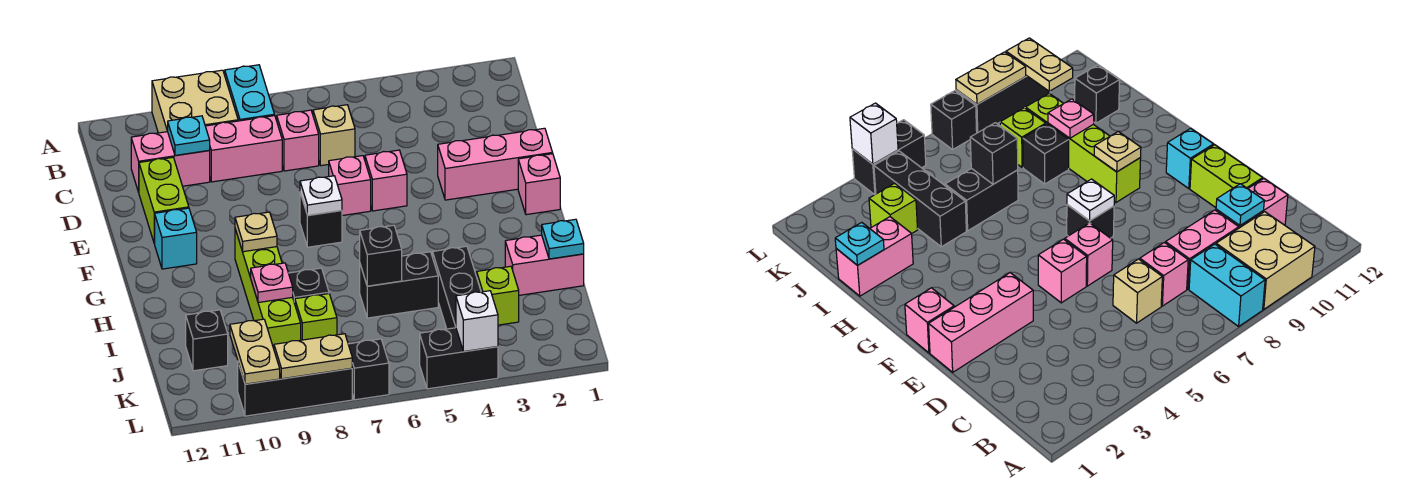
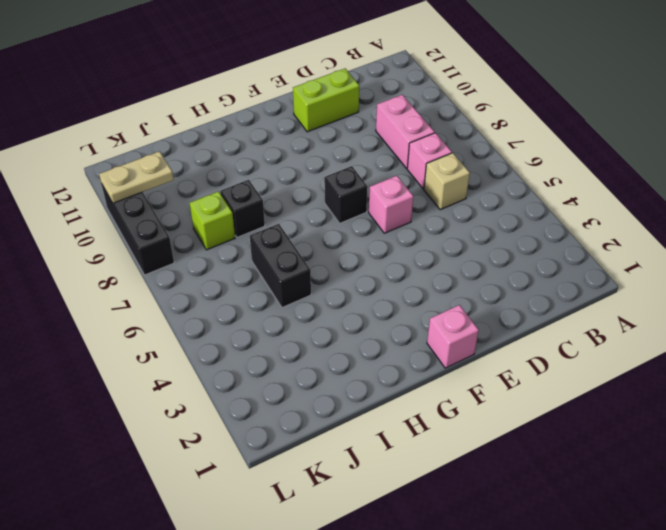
none -> cyan 1x2 brick [225,65,275,121]
none -> tan 2x2 brick [152,70,238,133]
none -> pink 1x2 brick [131,132,210,192]
none -> pink 1x3 brick [438,128,553,200]

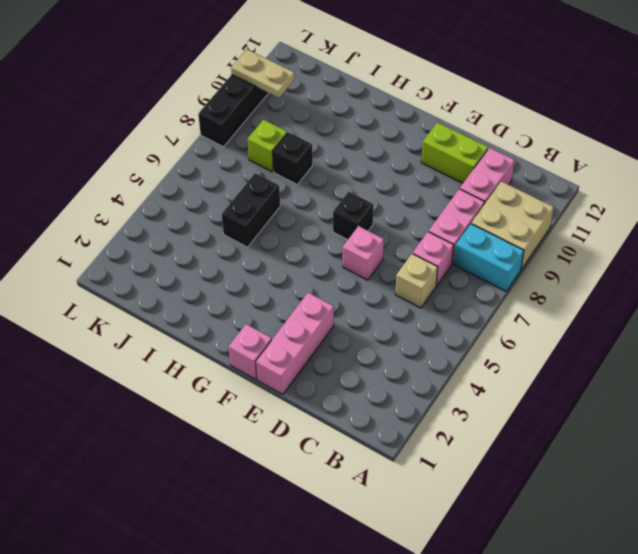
none -> pink 1x1 brick [365,150,407,211]
none -> cyan 1x1 brick [154,208,197,269]
none -> lime 1x4 brick [235,229,301,348]
none -> pink 1x2 brick [505,235,584,295]

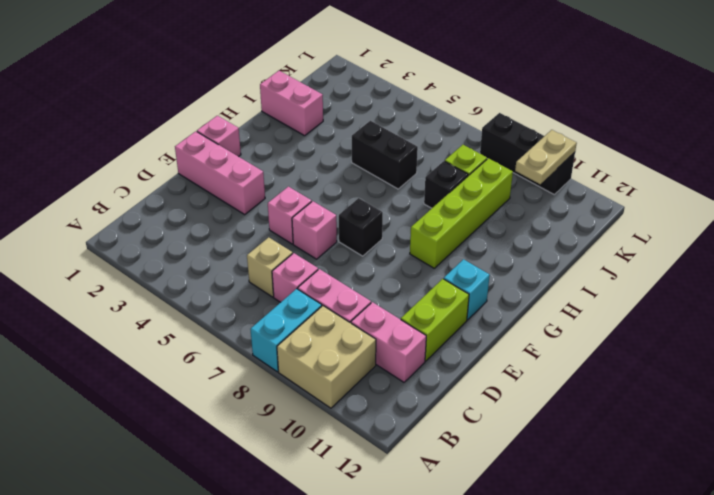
none -> black 1x3 brick [433,246,481,329]
none -> lime 1x1 brick [477,266,519,325]
none -> black 1x1 brick [186,310,228,371]
none -> black 1x2 brick [420,328,498,389]

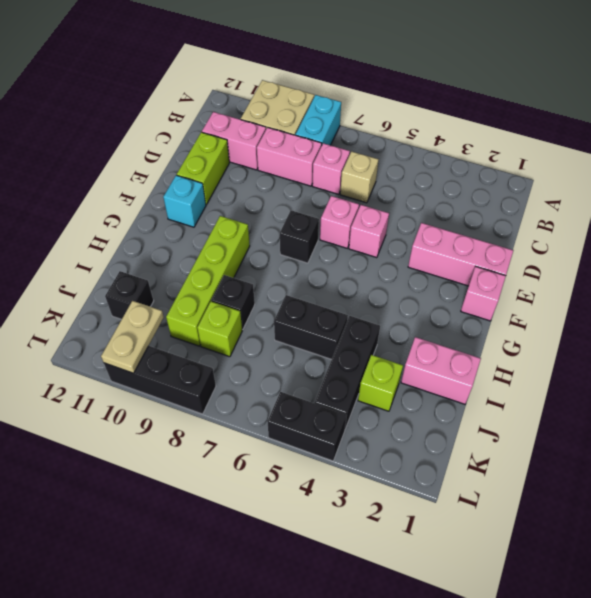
none -> black 1x1 brick [348,339,389,400]
none -> cyan 1x1 plate [167,116,210,155]
none -> white 1x1 plate [300,176,342,215]
none -> tan 1x1 plate [235,212,277,252]

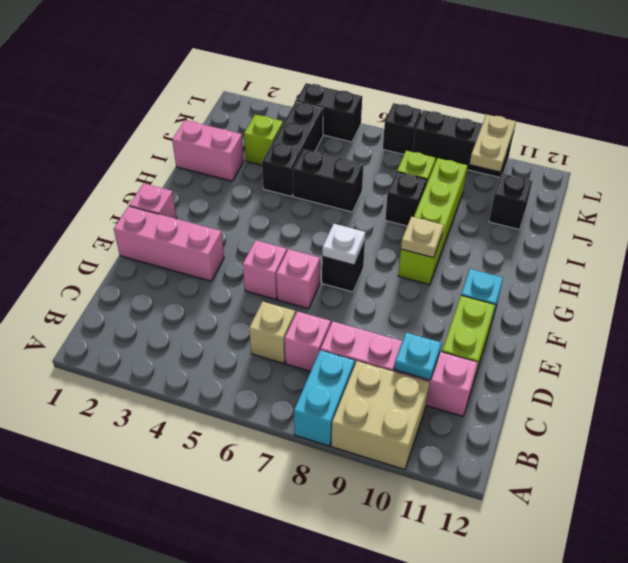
none -> cyan 1x1 plate [542,219,584,259]
none -> black 1x1 brick [360,225,402,286]
none -> pink 1x1 plate [251,263,293,303]
none -> white 1x1 brick [456,291,498,351]

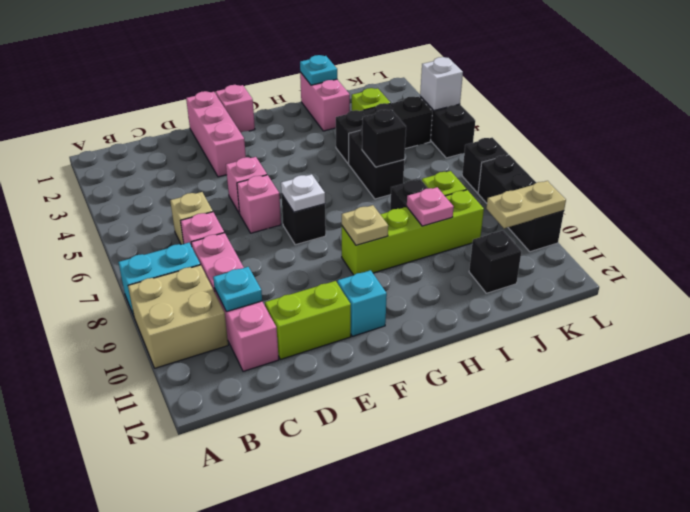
none -> tan 1x2 plate [274,334,352,379]

